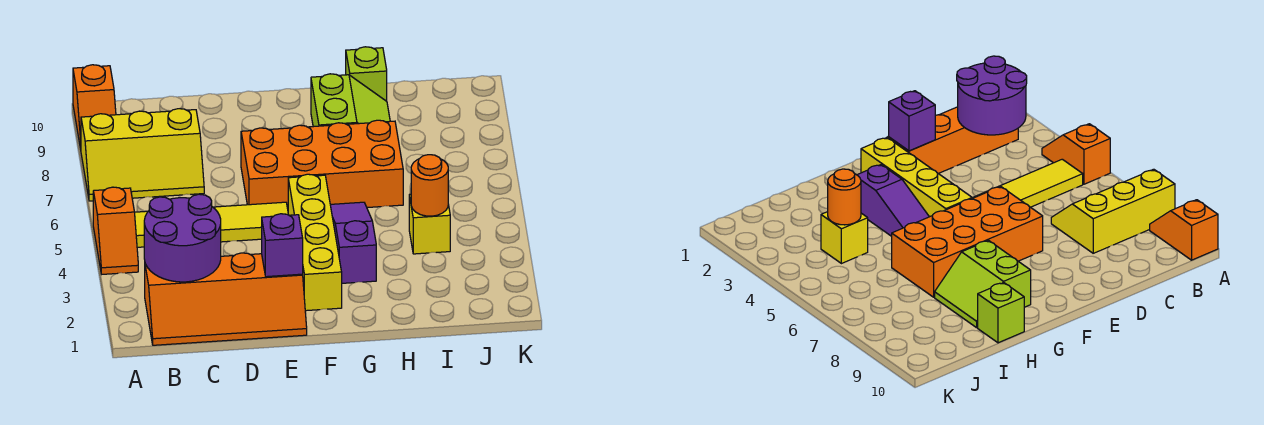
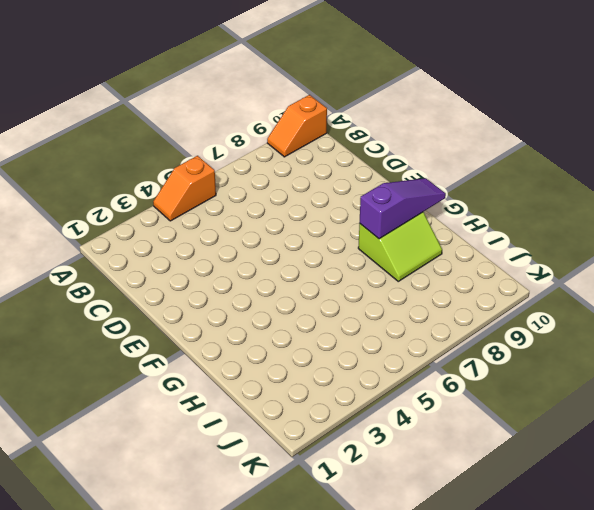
purple 1x3 slope [359,178,446,239] -> purple 1x3 slope moved to [330,202,376,283]
none -> yellow 2x3 slope [81,109,204,201]
none -> orange 2x4 slope [145,253,307,345]
none -> yellow 1x4 tile [135,202,288,247]

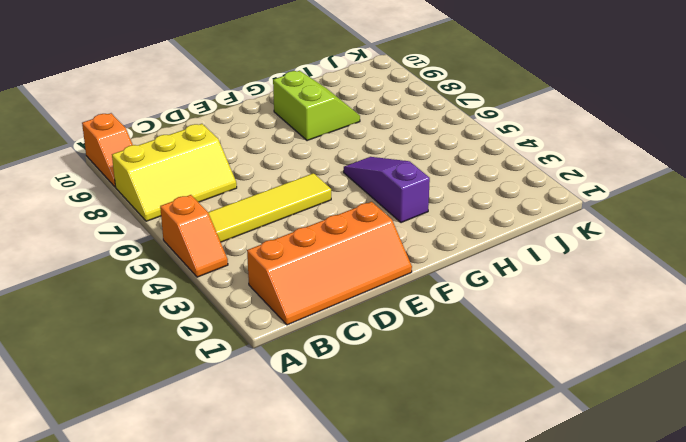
none -> orange 2x4 brick [241,120,403,209]
none -> yellow 1x4 brick [288,174,342,311]
none -> lime 1x1 brick [346,47,387,101]

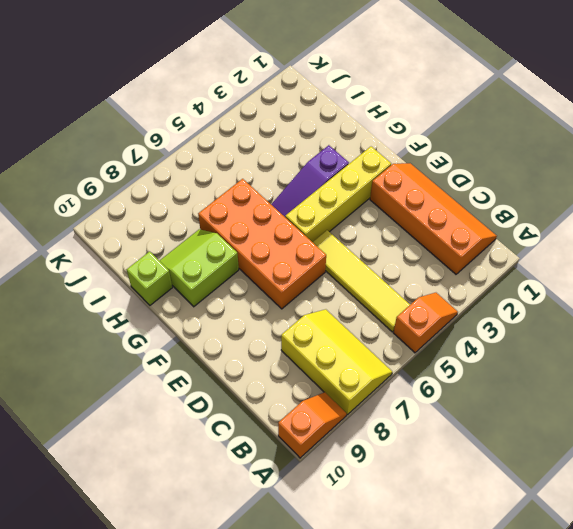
none -> yellow 1x1 brick [409,194,450,254]
none -> purple 2x2 round brick [144,194,221,282]
none -> purple 1x1 brick [262,214,303,277]

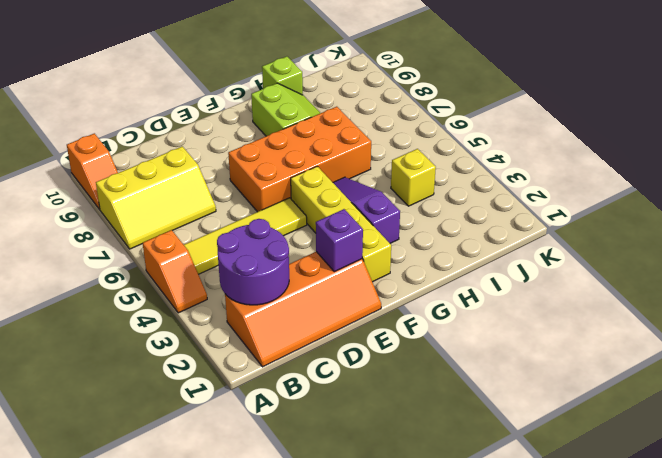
none -> orange 1x1 round brick [411,155,448,216]

